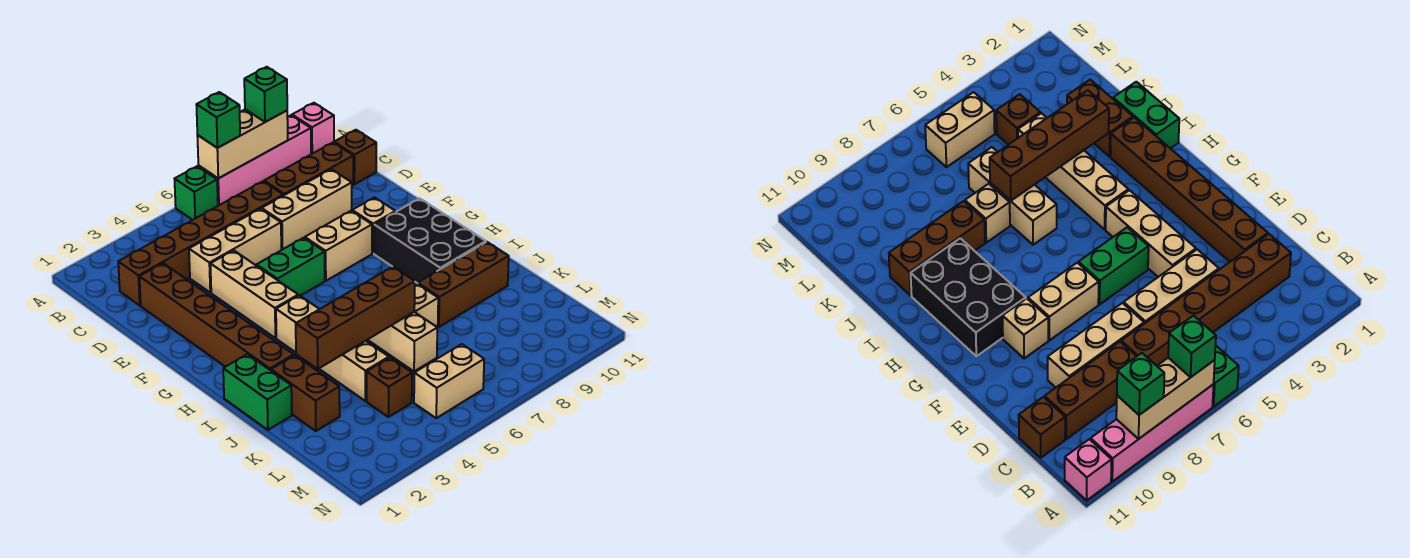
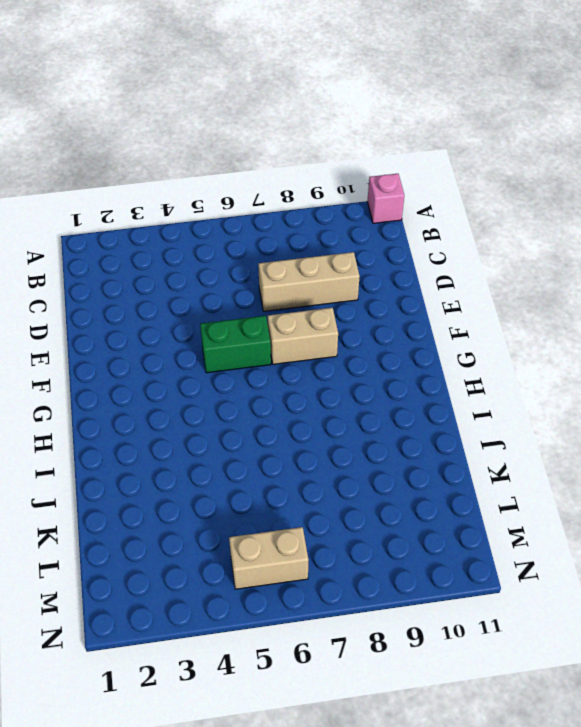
none -> green 1x1 brick [175,166,218,220]
none -> pink 1x4 brick [198,115,311,206]
none -> brown 1x6 brick [118,181,283,305]

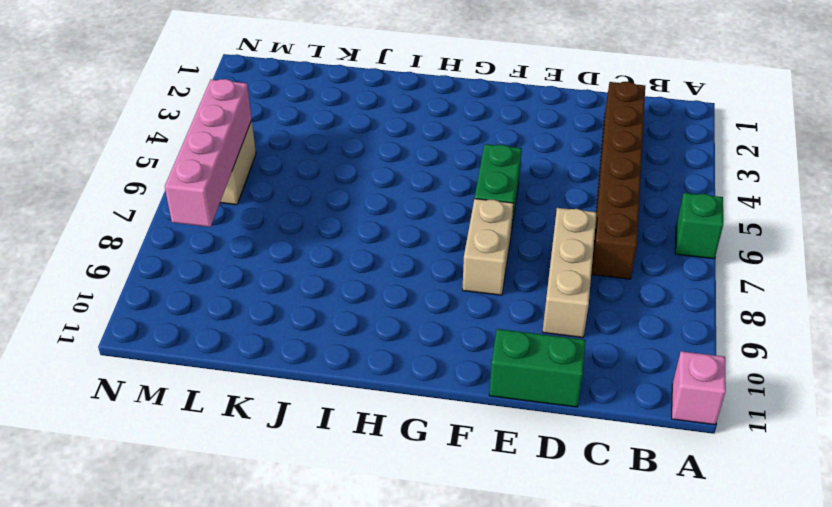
green 1x2 brick [489,329,586,407] -> green 1x2 brick moved to [223,354,292,430]
pink 1x4 brick [165,79,252,227] -> pink 1x4 brick moved to [198,115,311,206]
none -> brown 1x3 brick [264,143,353,196]
none -> brown 1x1 brick [334,130,376,184]
none -> brown 1x6 brick [139,263,294,370]

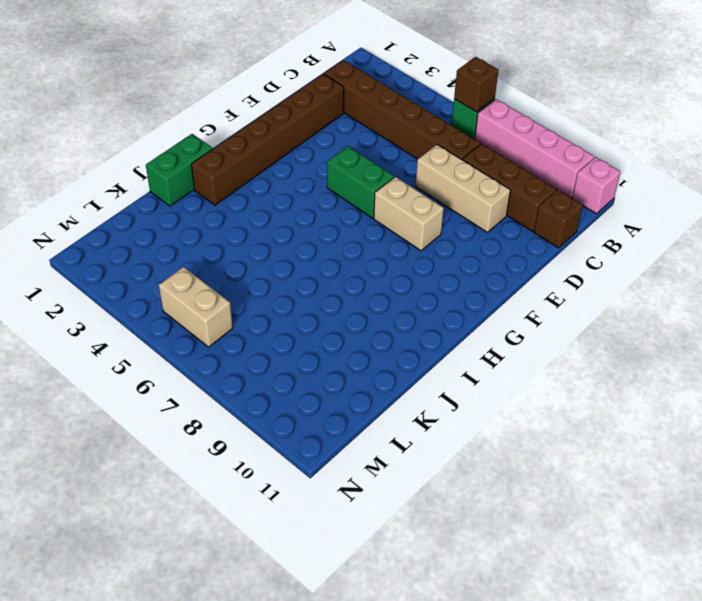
brown 1x1 brick [454,57,499,112] -> brown 1x1 brick moved to [367,358,412,417]
none -> tan 1x3 brick [189,209,281,293]
none -> tan 1x3 brick [210,250,298,338]
none -> tan 1x1 brick [352,197,395,253]

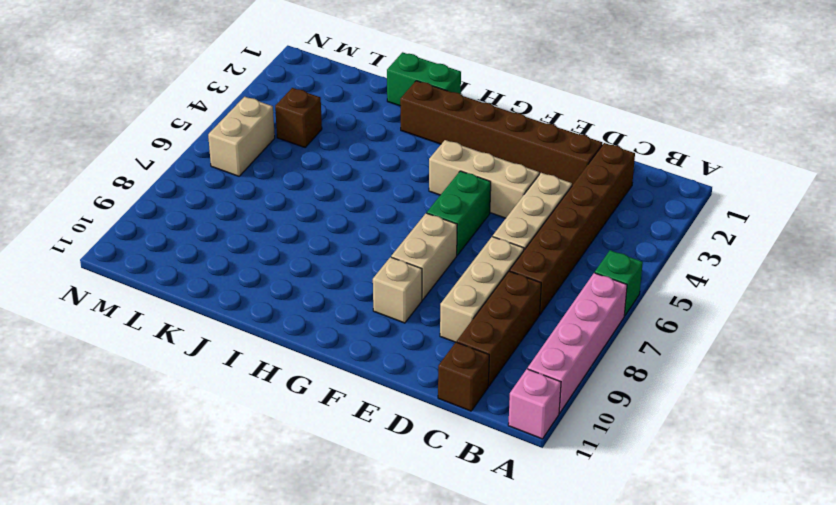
none -> black 2x3 brick [374,198,486,283]
none -> tan 1x4 brick [276,295,389,401]
none -> tan 1x3 brick [368,312,437,371]

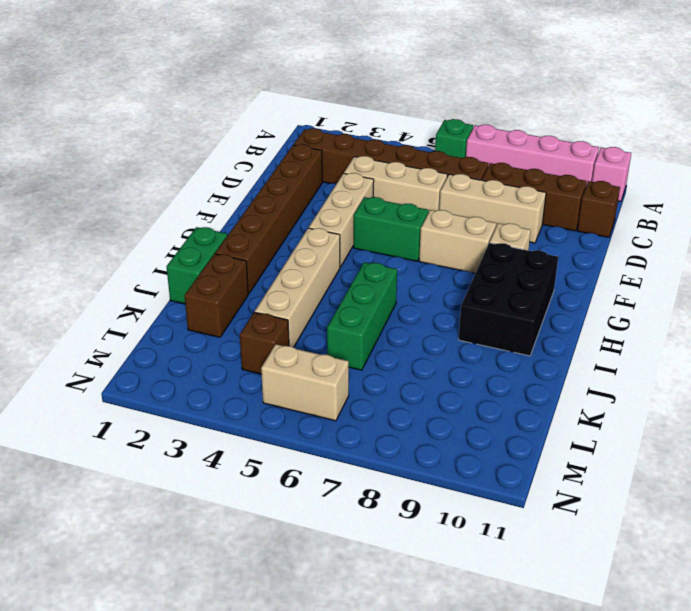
green 1x3 brick [327,262,397,370] -> tan 1x3 brick [368,312,437,371]
none -> tan 1x1 brick [414,283,438,328]
none -> brown 1x3 brick [418,242,509,327]
none -> tan 1x3 brick [197,109,288,178]

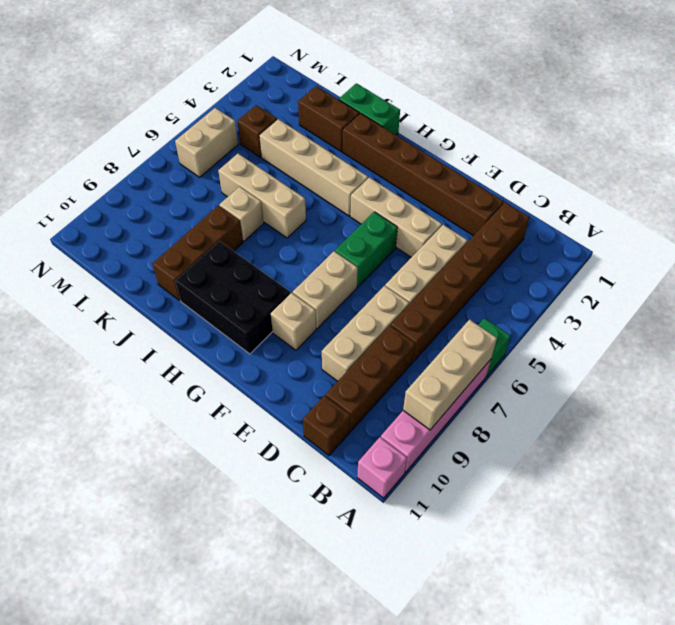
none -> brown 1x4 brick [296,267,415,369]
none -> green 1x1 brick [196,92,240,148]
none -> green 1x1 brick [244,67,287,122]

